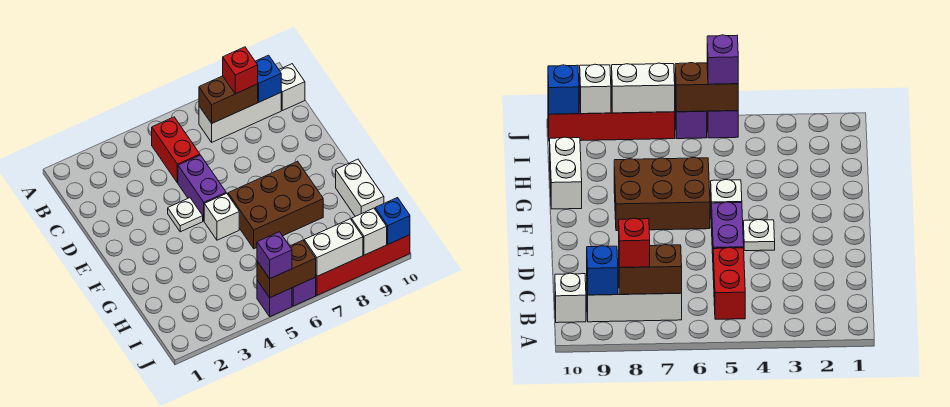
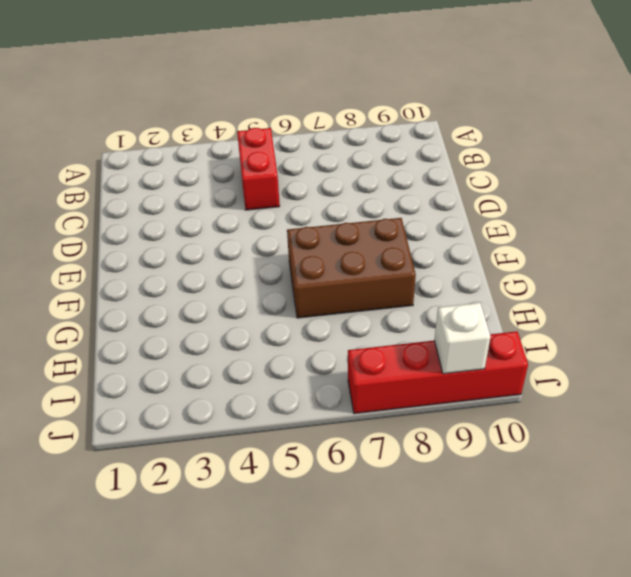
none -> white 1x3 brick [199,93,281,142]
none -> white 1x1 brick [279,64,305,111]
none -> purple 1x2 brick [178,155,226,221]

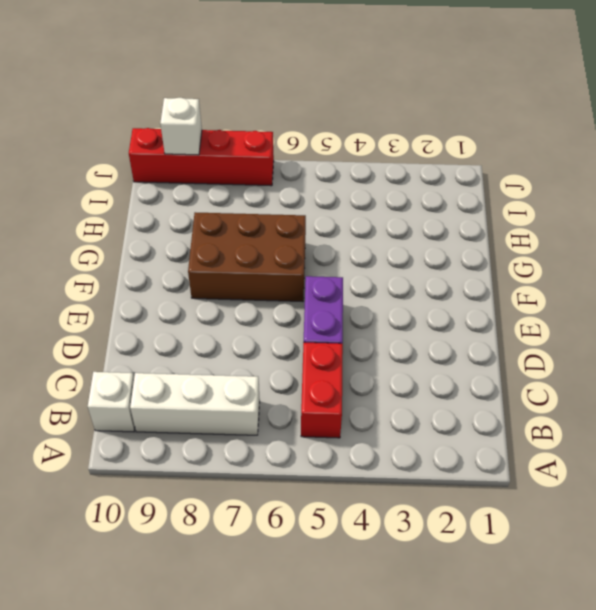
none -> white 1x1 plate [168,198,203,232]
none -> white 1x1 brick [204,193,239,240]
none -> white 1x2 brick [336,159,384,216]

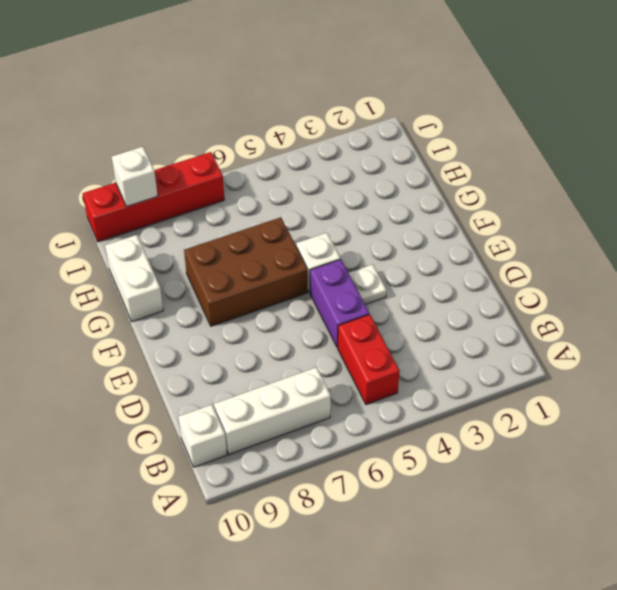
none -> purple 1x1 brick [257,280,292,317]
none -> purple 1x1 brick [292,277,316,306]
none -> brown 1x2 brick [199,76,258,123]

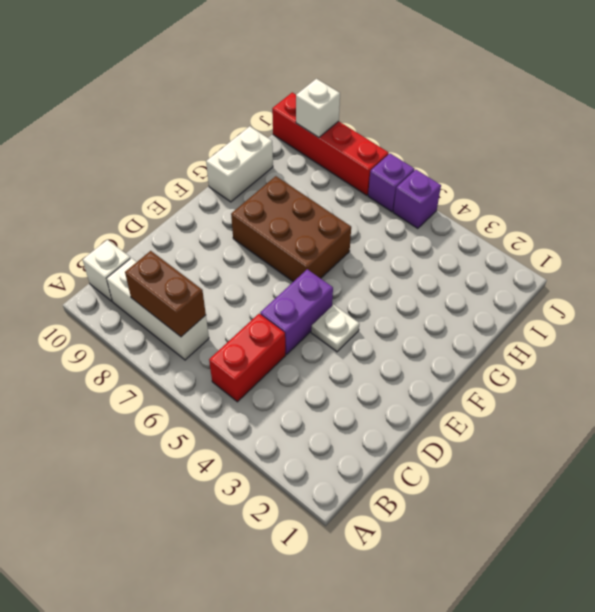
none -> white 1x1 brick [204,193,239,240]
none -> blue 1x1 brick [255,55,281,102]
none -> brown 1x2 brick [257,240,316,298]

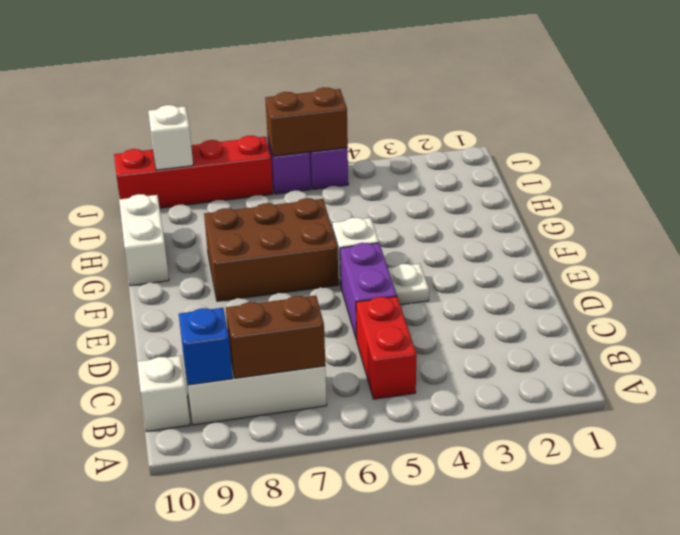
none -> white 1x2 brick [304,219,363,276]
none -> blue 1x1 brick [375,198,410,244]
none -> red 1x1 brick [223,47,258,94]

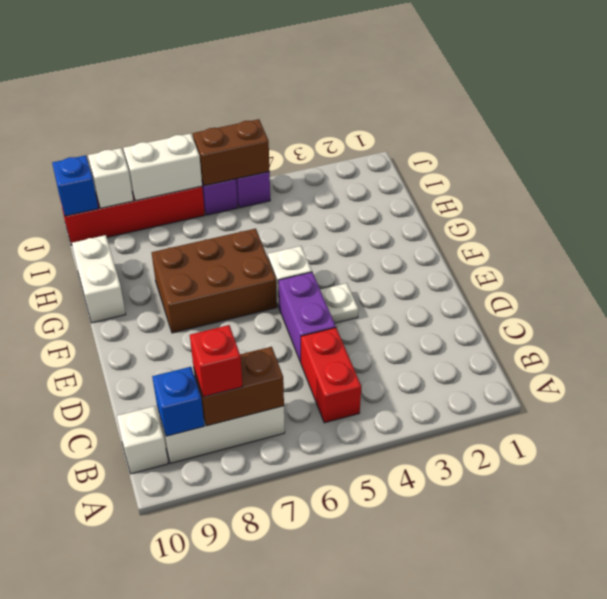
none -> purple 1x1 brick [257,232,292,279]

